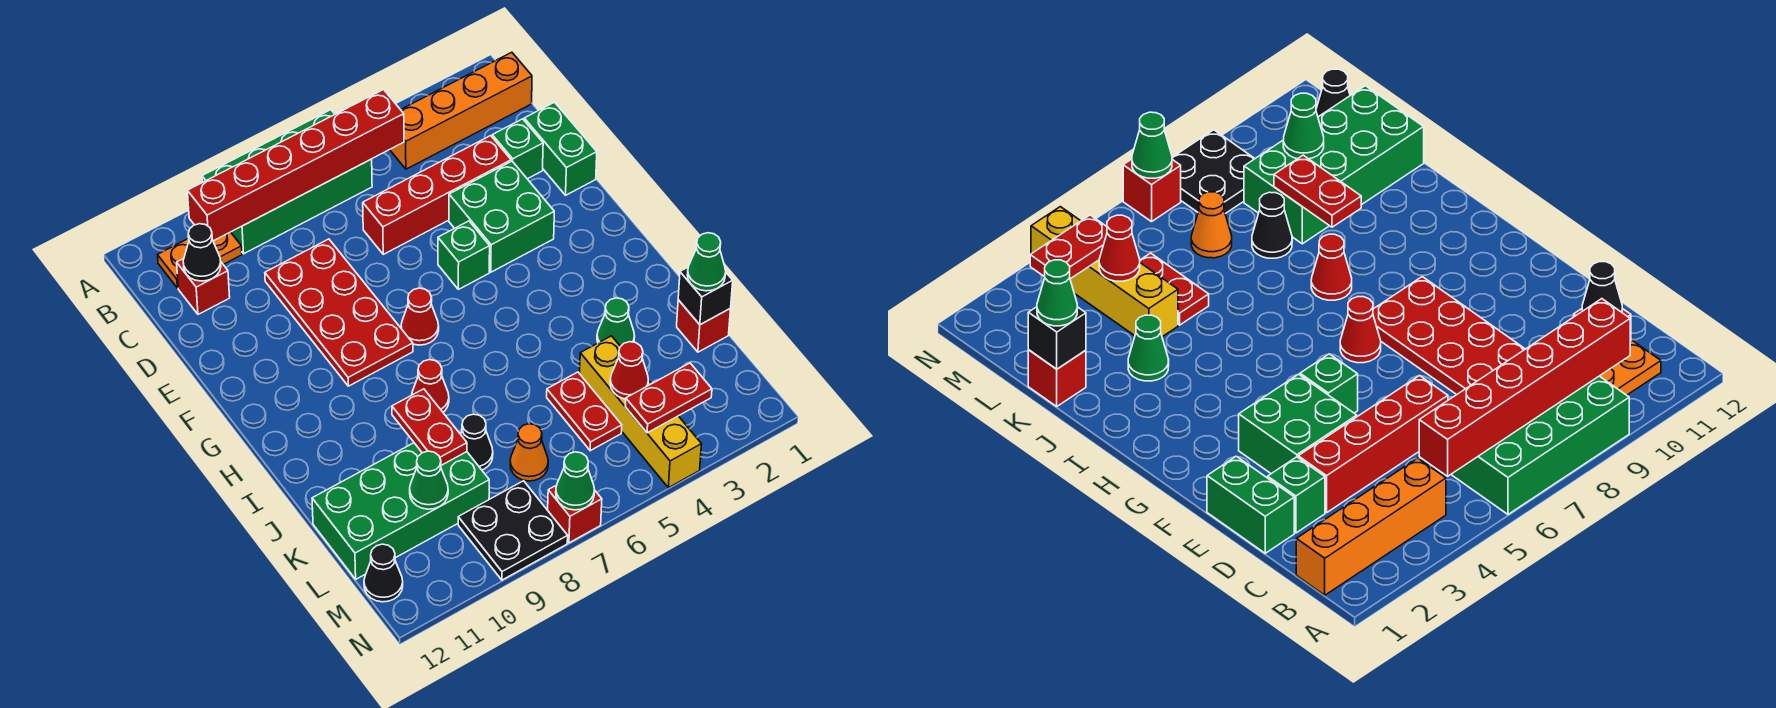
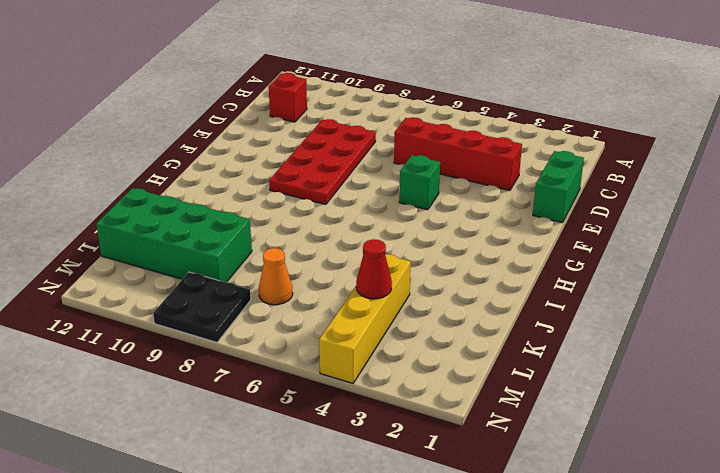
none -> green 2x4 brick [202,110,372,254]
none -> orange 1x4 brick [390,52,532,169]
none -> orange 1x2 plate [158,232,242,288]
none -> green 1x1 brick [492,119,543,179]

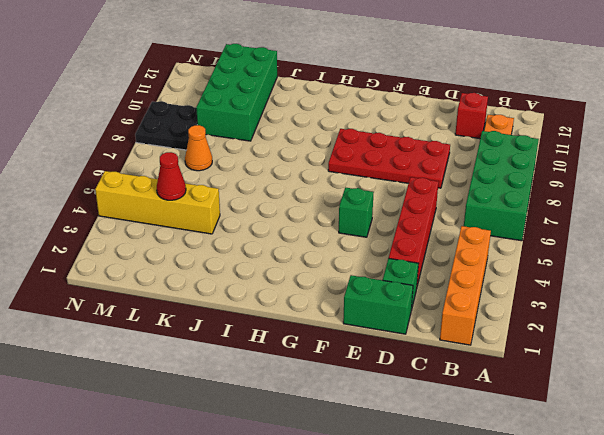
none -> green 2x2 brick [449,161,554,272]
none -> red 1x1 cone [401,288,439,345]
none -> red 1x1 cone [412,360,449,412]
none -> green 1x1 cone [597,298,635,346]

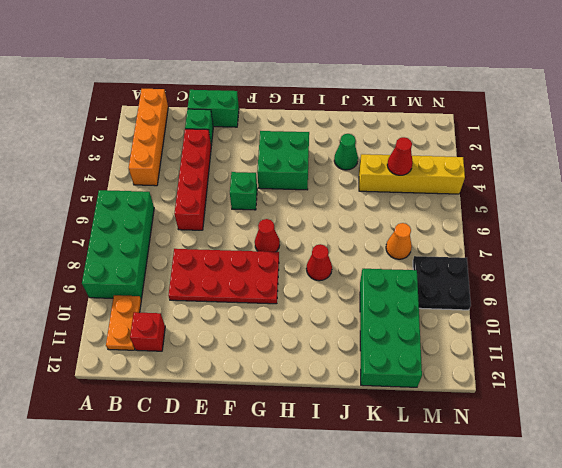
green 2x2 brick [257,131,309,190] -> green 2x2 brick moved to [449,161,554,272]
none -> red 1x1 brick [677,300,731,352]
none -> red 1x2 plate [547,372,622,451]
none -> black 1x1 cone [461,414,493,470]
none -> black 1x1 cone [364,544,403,602]

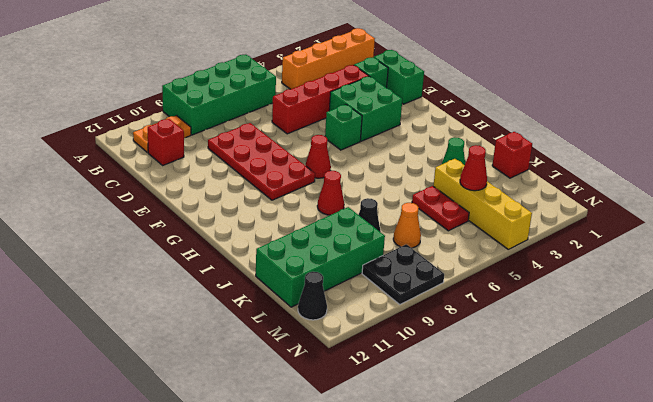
none -> red 1x1 brick [548,485,602,543]
none -> red 1x6 brick [187,90,404,241]
none -> black 1x1 cone [183,224,221,281]
none -> red 1x2 plate [392,389,467,465]

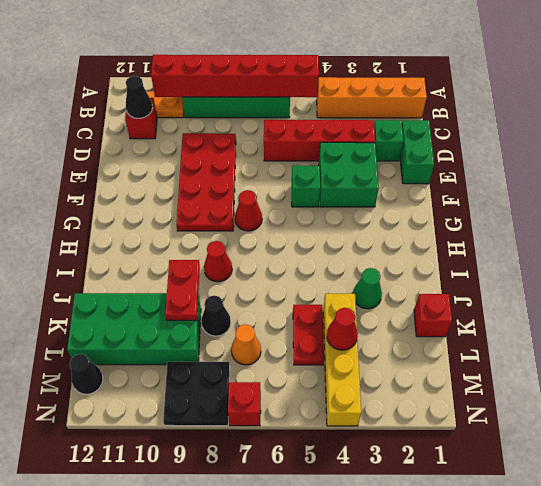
none -> black 1x1 brick [678,268,733,325]
none -> green 1x1 cone [410,451,448,509]
none -> red 1x2 plate [625,363,712,433]
none -> green 1x1 cone [556,452,595,510]

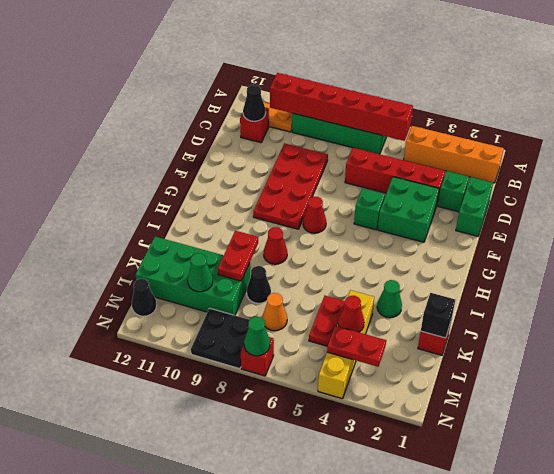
none -> green 1x1 cone [687,233,726,291]

